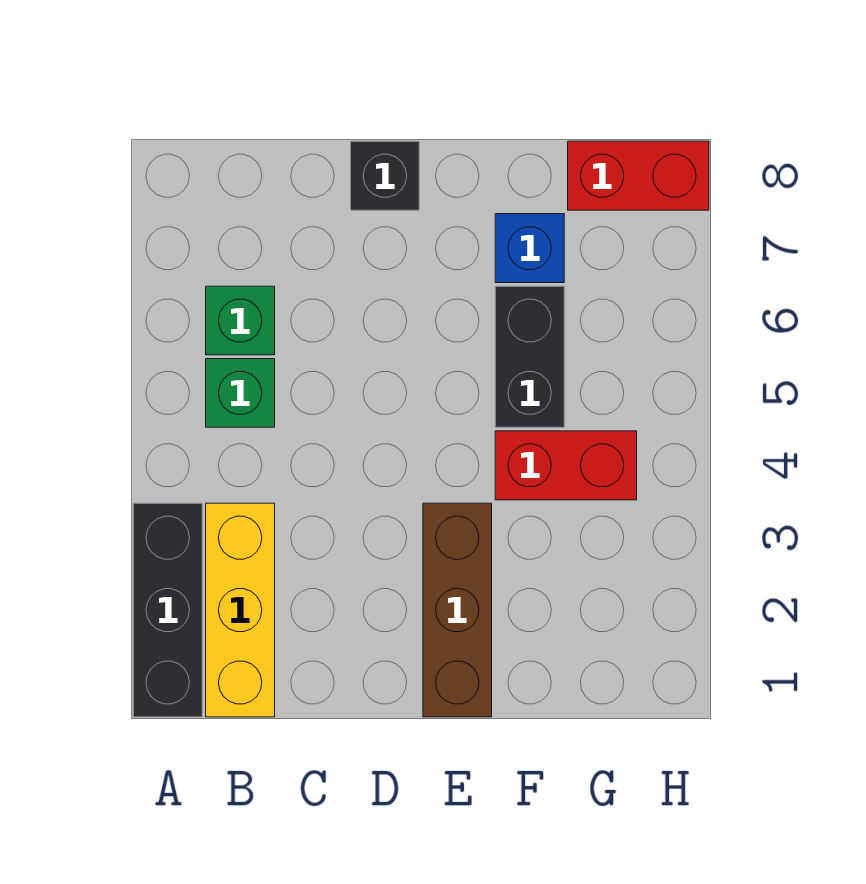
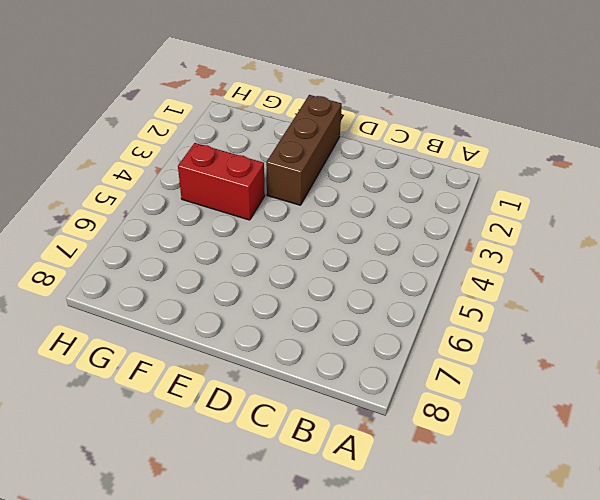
none -> black 1x3 brick [133,503,202,717]
none -> yellow 1x3 brick [206,503,275,717]

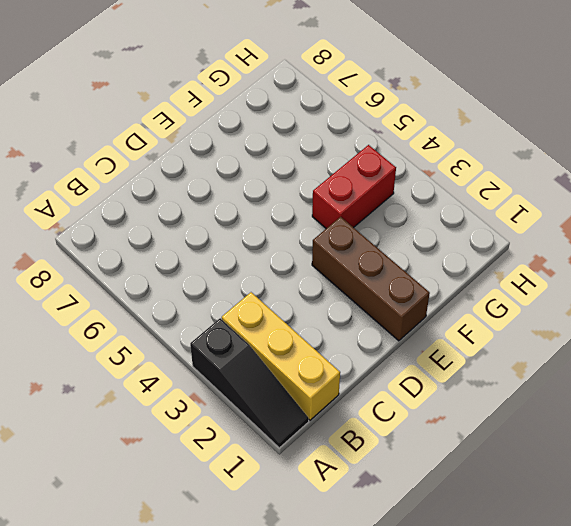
black 1x3 slope [190,318,309,448] -> black 1x3 brick [133,503,202,717]
none -> green 1x1 brick [206,359,275,427]
none -> green 1x1 brick [206,286,275,355]

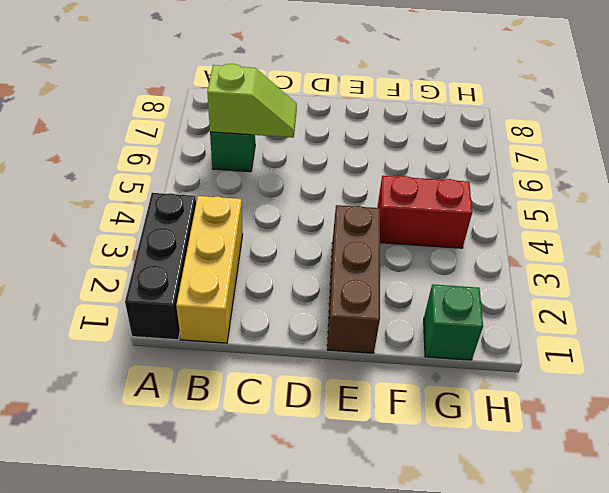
lime 1x2 slope [207,64,297,138] -> none
green 1x1 brick [424,284,483,360] -> green 1x1 brick moved to [206,359,275,427]
none -> black 1x1 brick [351,141,419,210]
none -> black 1x2 brick [495,286,564,427]

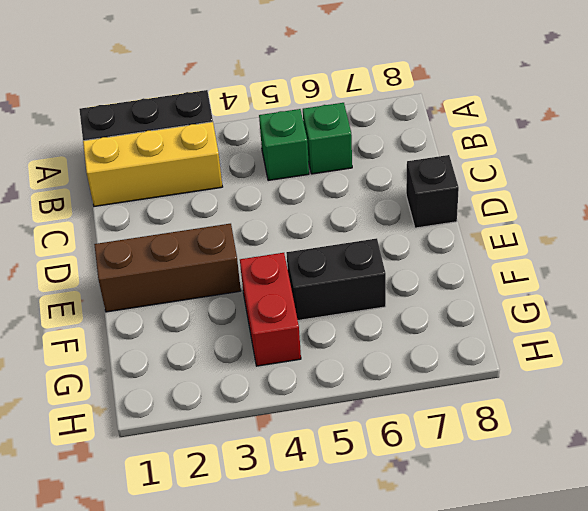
none -> blue 1x1 brick [495,214,564,283]
none -> red 1x2 brick [568,141,709,210]

